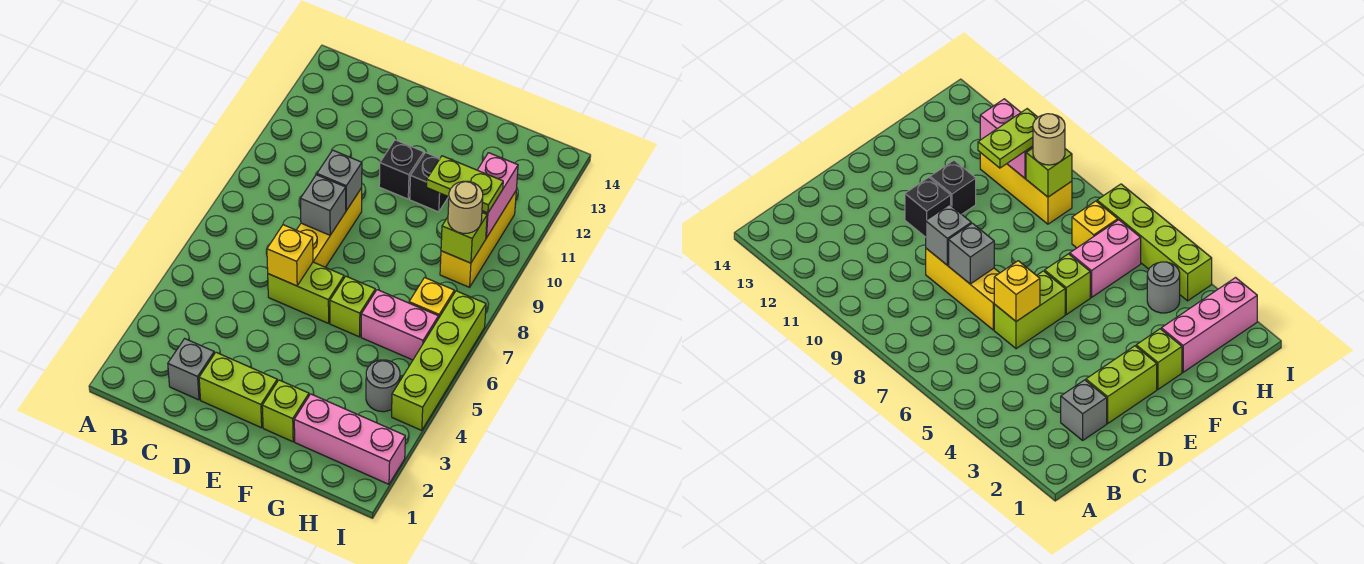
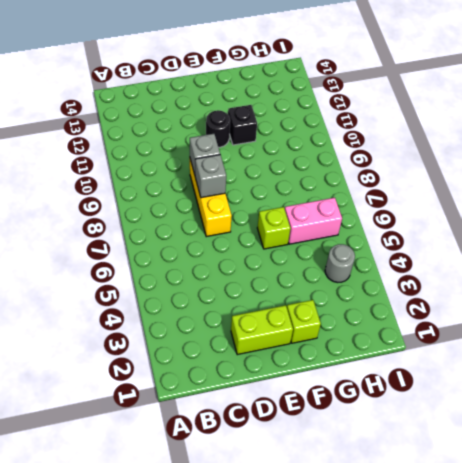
black 1x1 round brick [206,110,230,147] -> black 1x1 brick [379,140,424,199]
none -> grey 1x1 brick [168,339,214,400]
none -> lime 1x2 brick [268,262,344,323]
none -> pink 1x3 brick [294,394,405,484]

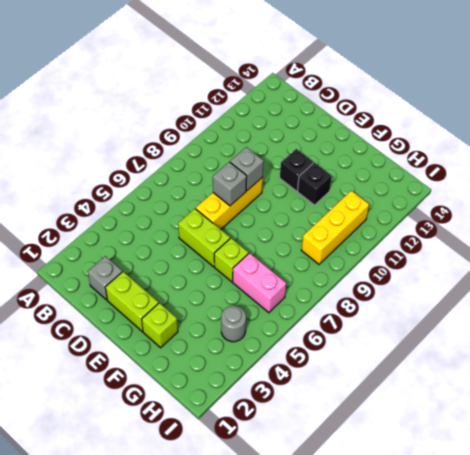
none -> pink 1x3 brick [294,394,405,484]
none -> yellow 1x1 brick [409,278,454,319]
none -> lime 1x4 brick [392,291,486,430]

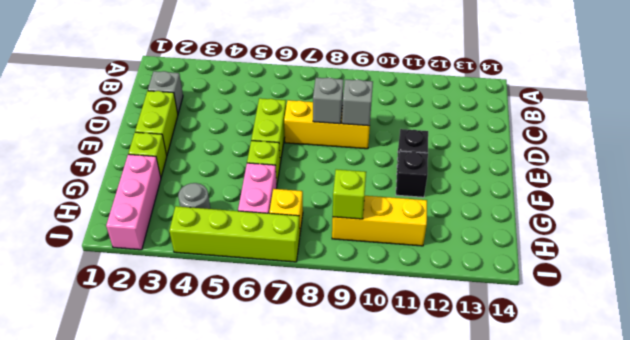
none -> yellow 1x1 brick [267,225,313,286]
none -> pink 1x2 brick [478,153,518,238]
none -> lime 1x2 plate [427,156,503,213]

